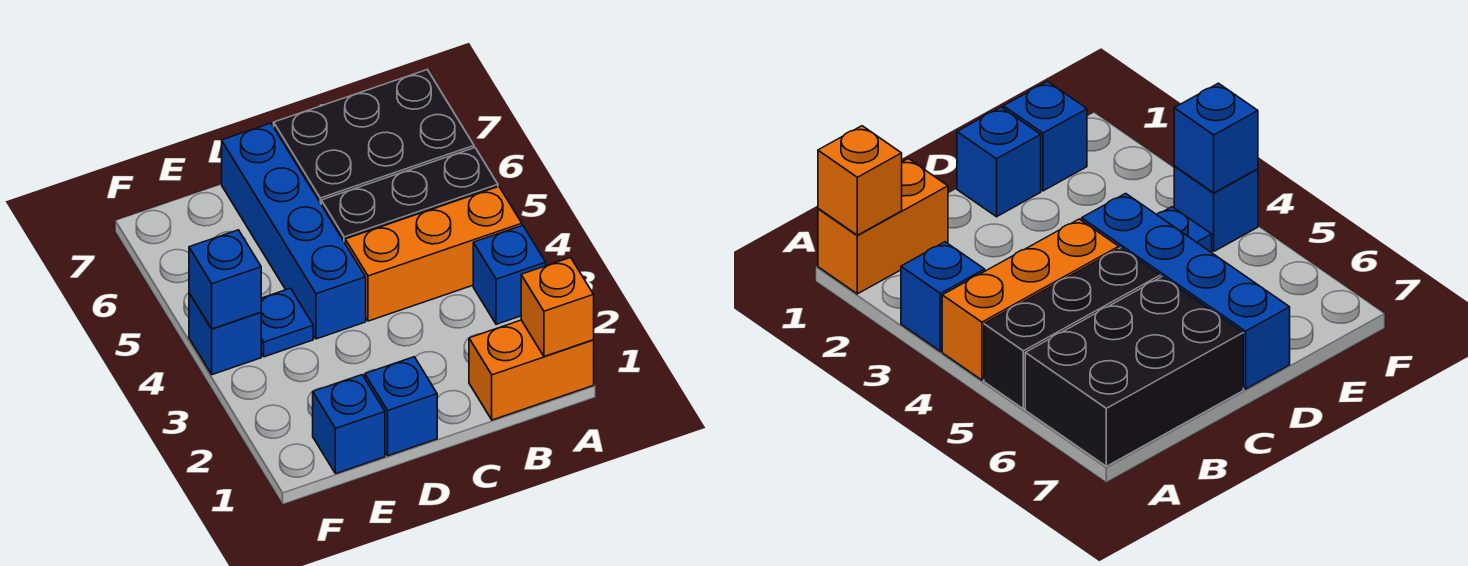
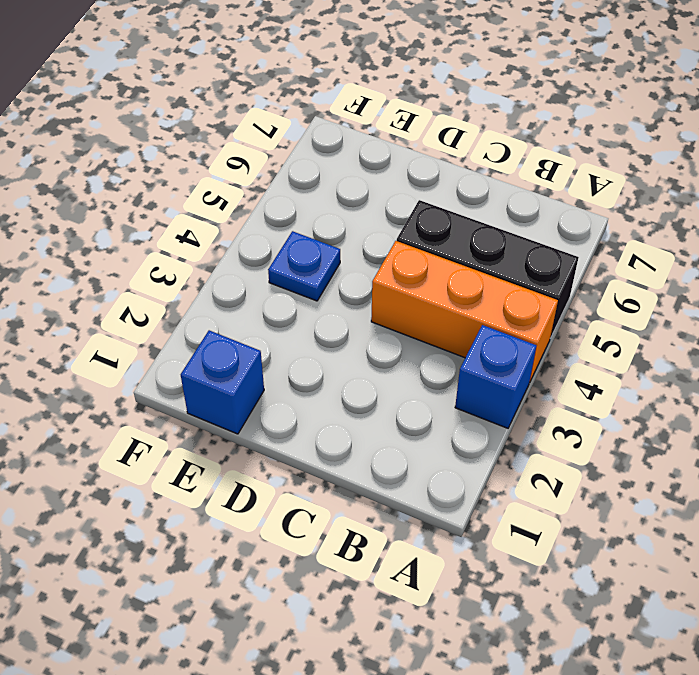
none -> orange 1x2 brick [469,320,594,420]
none -> black 2x3 brick [274,70,474,203]
none -> blue 1x1 brick [365,357,437,456]

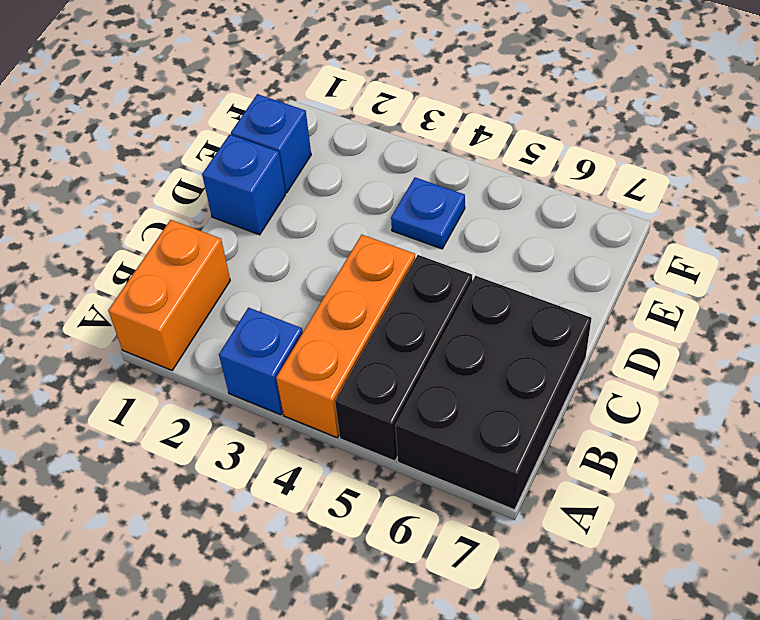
none -> blue 1x4 brick [222,123,366,339]
none -> blue 1x1 brick [189,293,261,375]
none -> orange 1x1 brick [521,257,594,356]

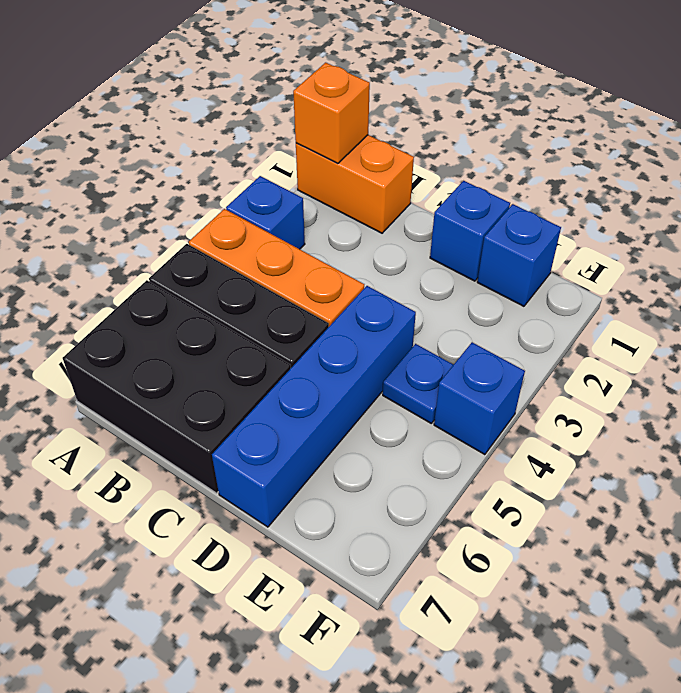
none -> blue 1x1 brick [189,230,261,329]

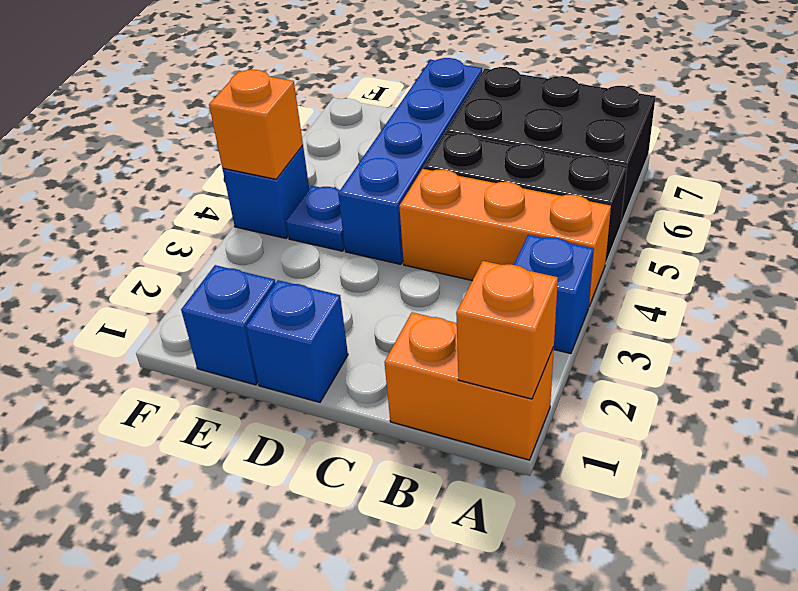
orange 1x1 brick [209,70,303,179] -> blue 1x1 brick [189,230,261,329]

